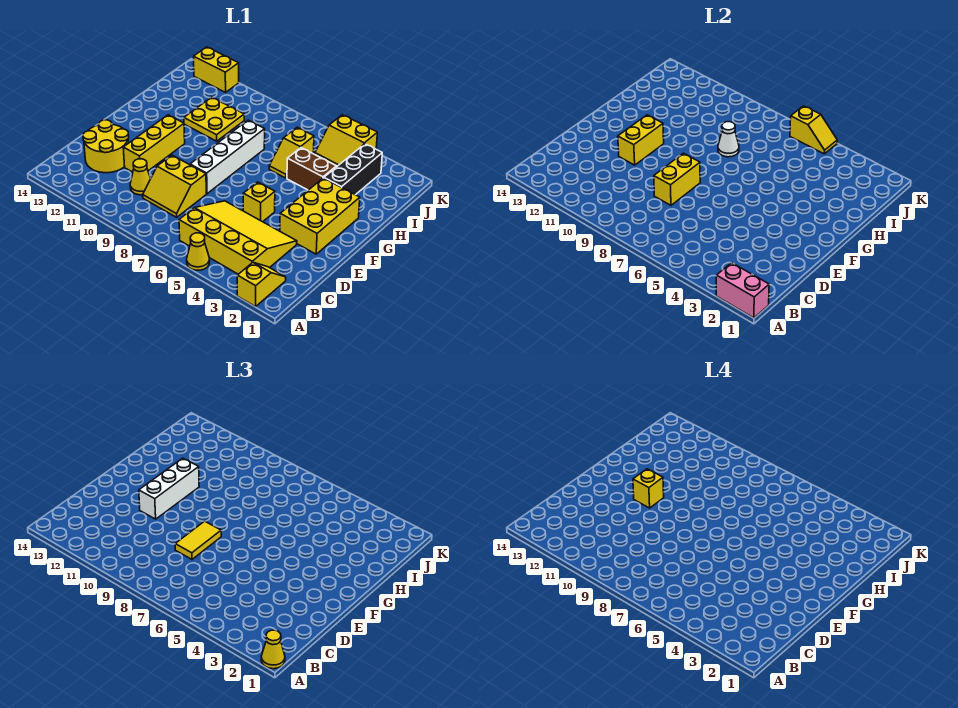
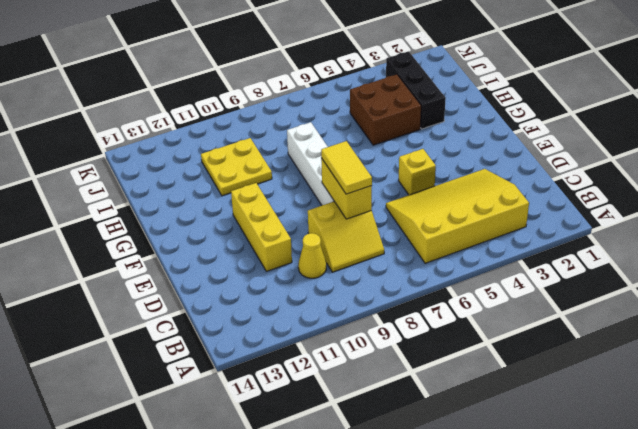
brown 2x2 brick [350,74,421,145] -> brown 1x2 brick [287,148,336,190]
none -> yellow 1x2 slope [237,263,286,307]
none -> yellow 1x1 cone [187,233,210,270]
none -> yellow 2x2 round brick [83,120,129,173]

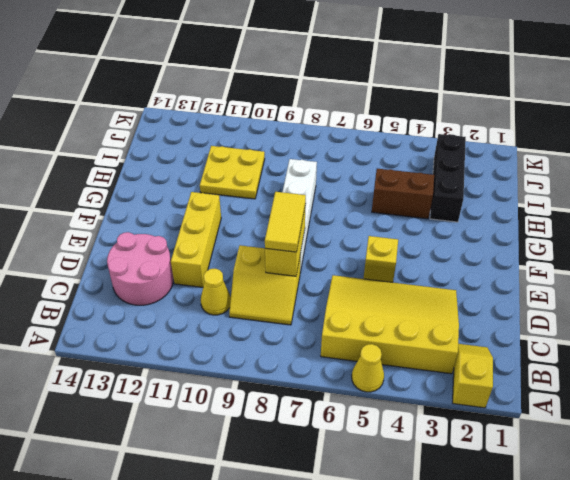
pink 2x2 round brick [107,232,173,305] -> yellow 2x2 round brick [83,120,129,173]
none -> yellow 2x3 brick [280,178,360,254]
none -> yellow 1x2 slope [269,127,314,178]
none -> yellow 2x2 slope [315,115,377,167]

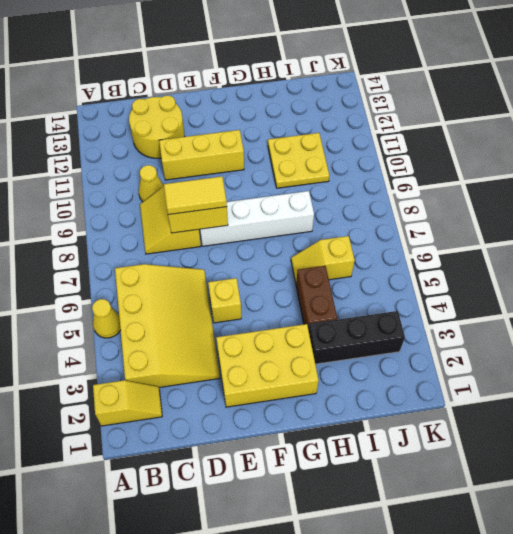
none -> yellow 2x2 slope [315,115,377,167]
none -> yellow 1x2 brick [194,47,239,92]
none -> pink 1x2 brick [716,263,769,318]

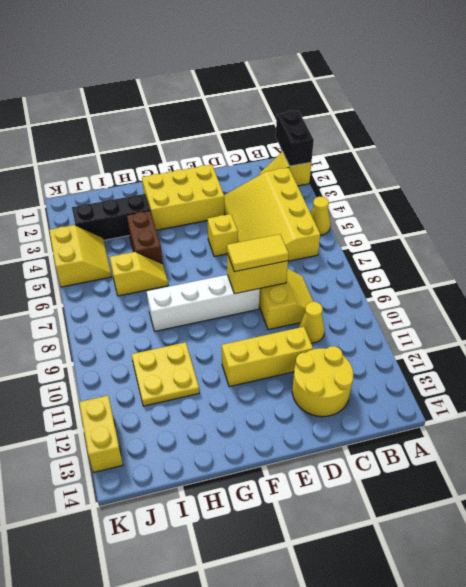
black 1x2 brick [276,111,314,166] -> pink 1x2 brick [716,263,769,318]
none -> yellow 1x2 brick [618,115,664,165]
none -> white 1x1 cone [718,122,739,157]
none -> yellow 1x2 slope [790,106,837,154]

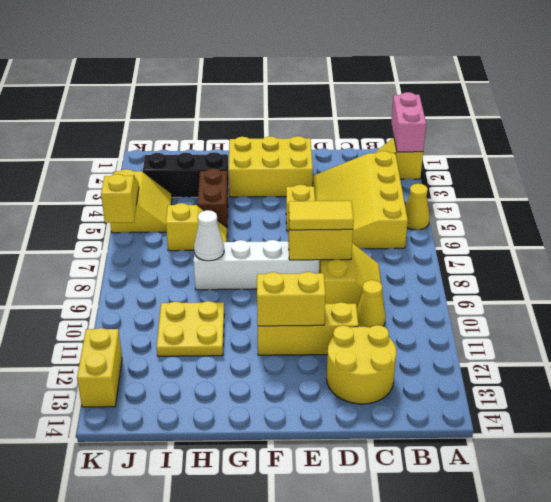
none -> yellow 1x1 cone [261,630,285,669]
none -> white 1x3 brick [139,458,199,519]
none -> yellow 1x1 brick [633,469,664,508]

